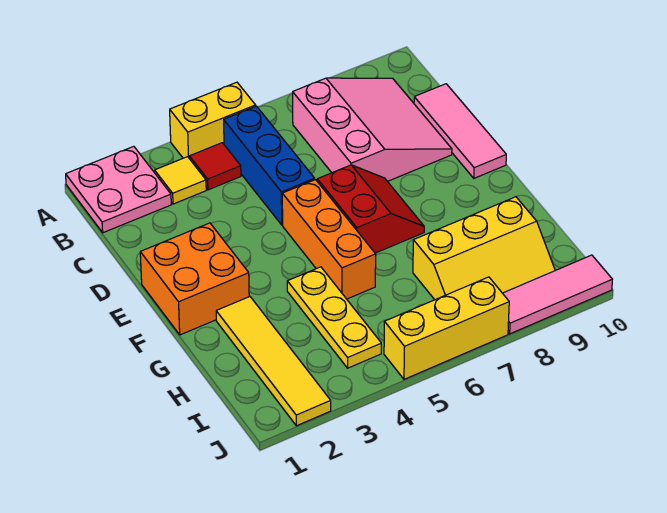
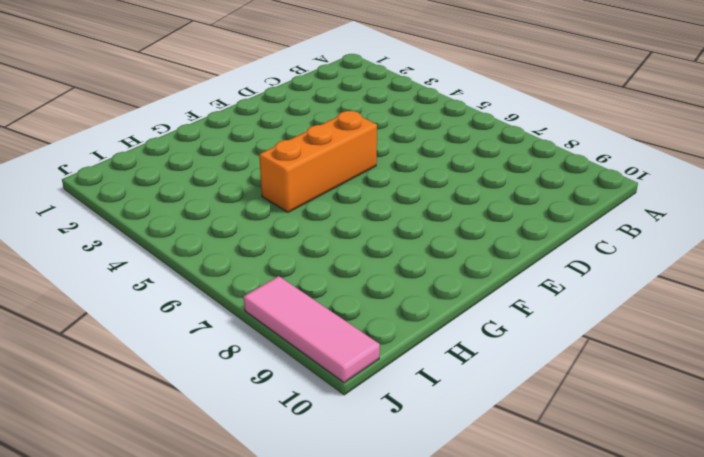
none -> pink 2x2 plate [66,146,171,233]
none -> yellow 1x2 brick [170,82,256,158]
none -> yellow 1x1 tile [155,157,206,204]

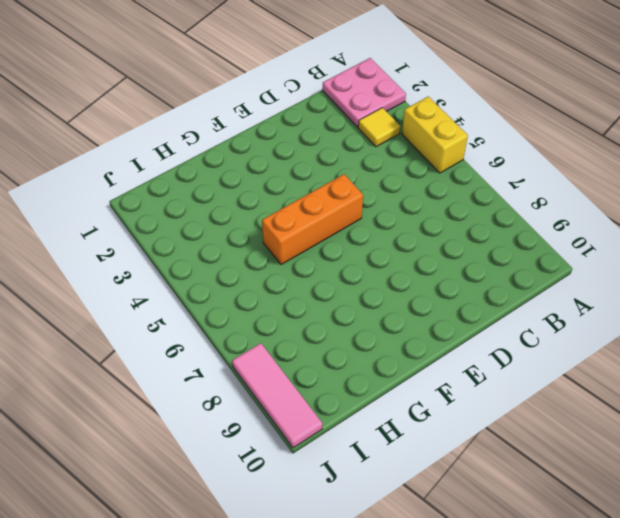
none -> red 1x1 tile [189,143,241,190]
none -> blue 1x3 brick [224,106,315,225]
none -> pink 3x3 slope [293,78,452,181]

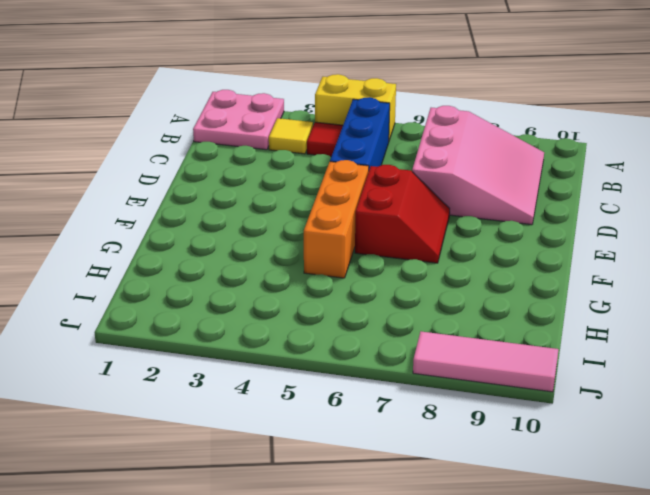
none -> pink 1x3 tile [414,84,506,178]
none -> orange 2x2 brick [140,223,249,335]
none -> yellow 1x4 tile [216,296,331,426]

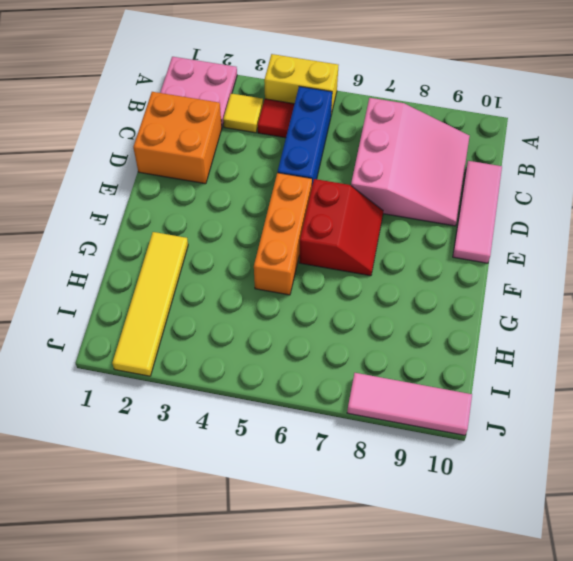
orange 2x2 brick [133,92,222,184] -> orange 2x2 brick moved to [140,223,249,335]
none -> yellow 1x3 plate [287,267,381,368]
none -> yellow 2x3 slope [413,197,555,300]
none -> yellow 1x3 brick [384,277,509,379]

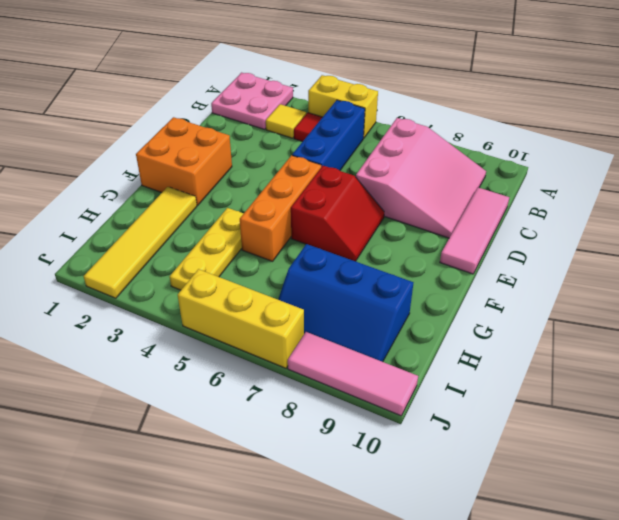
blue 2x3 slope [278,244,413,362] -> yellow 2x3 slope [413,197,555,300]

